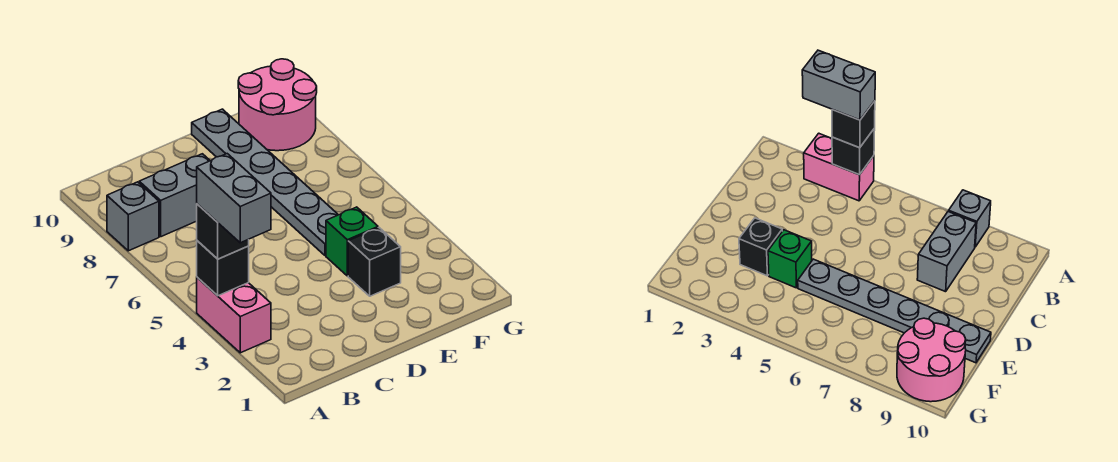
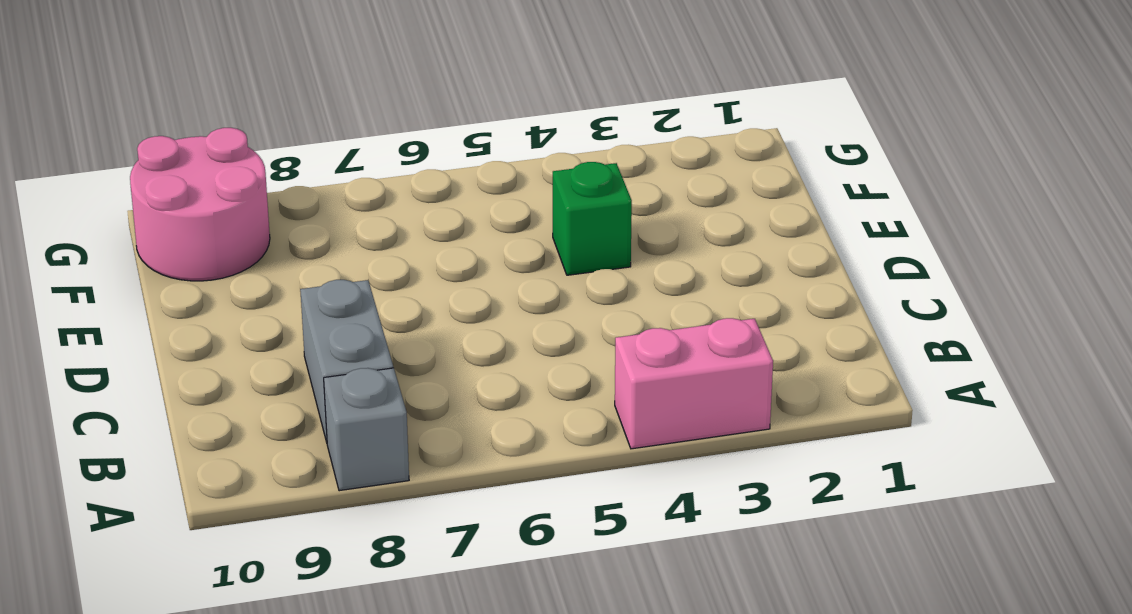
none -> black 1x1 brick [348,228,401,296]
none -> grey 1x6 plate [192,109,338,255]

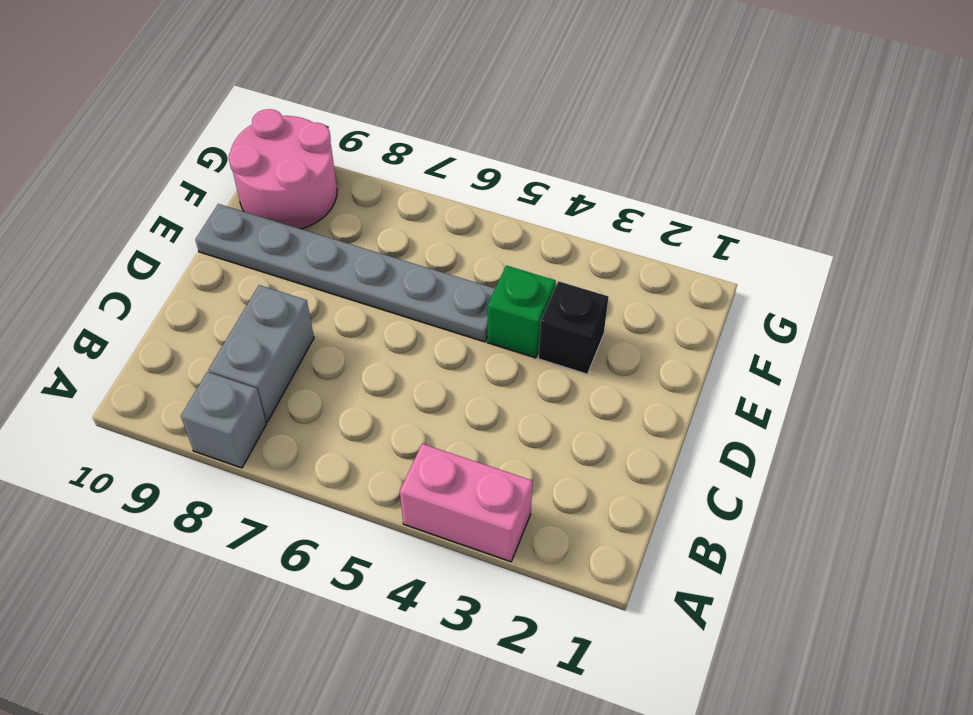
none -> black 1x1 brick [197,241,249,296]
none -> black 1x1 brick [197,204,249,259]

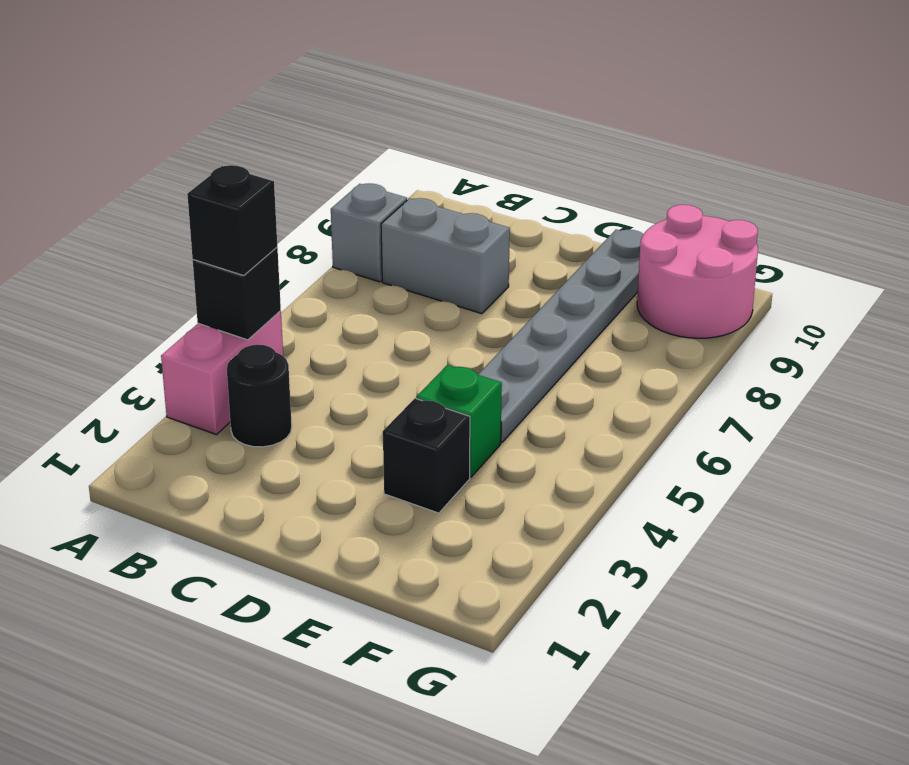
black 1x1 round brick [227,345,292,447] -> none
none -> grey 1x2 brick [197,154,271,243]

